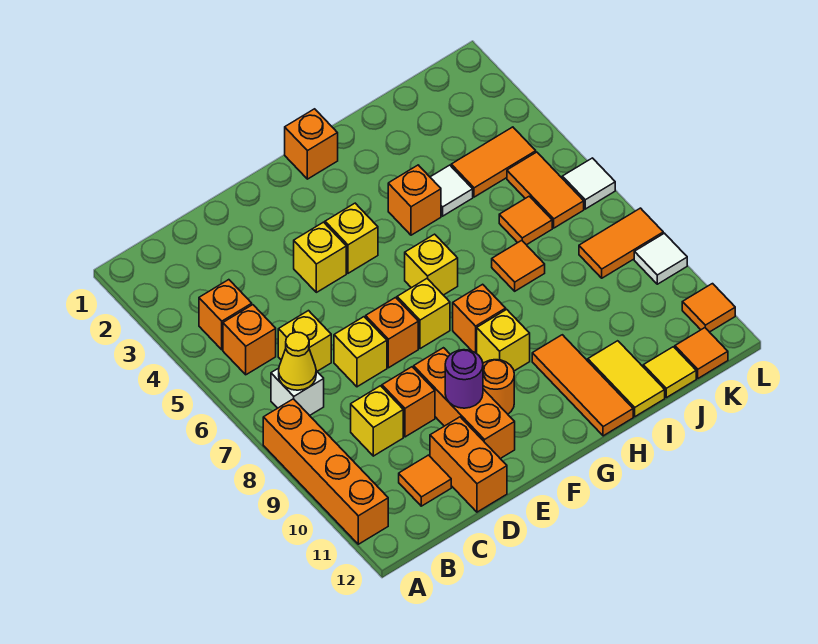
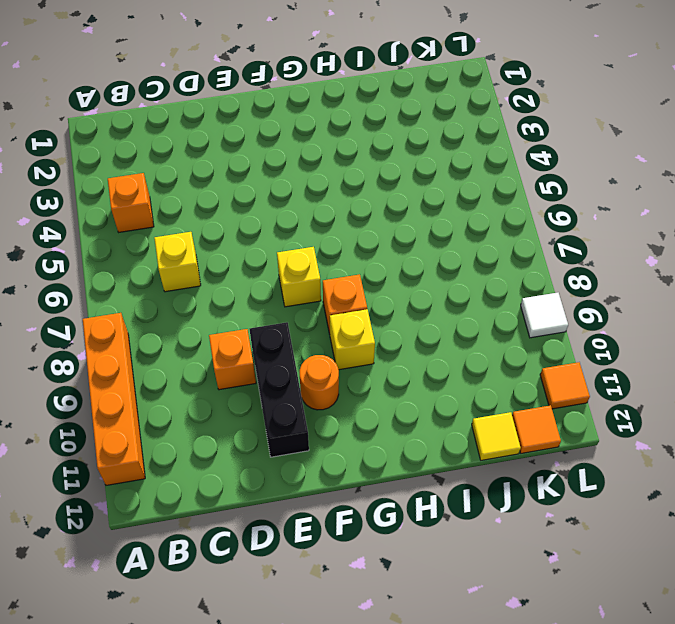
black 1x3 brick [250,322,309,457] -> orange 1x3 brick [414,348,515,459]
none -> orange 1x1 brick [223,305,276,375]
none -> white 1x1 brick [271,368,324,416]
none -> yellow 1x1 brick [351,386,403,456]
none -> orange 1x1 tile [399,455,451,506]

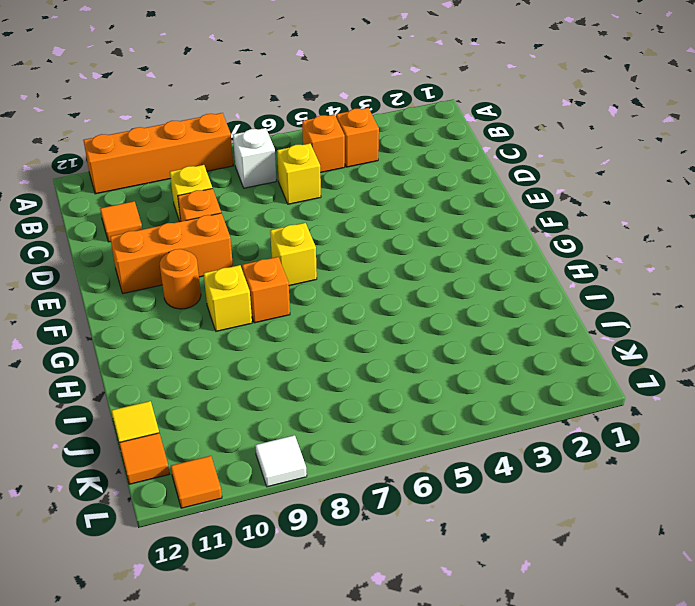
none -> yellow 1x1 brick [334,317,387,387]
none -> orange 1x2 brick [430,417,507,512]
none -> yellow 1x1 brick [294,222,346,292]
none -> orange 1x1 brick [366,298,418,368]

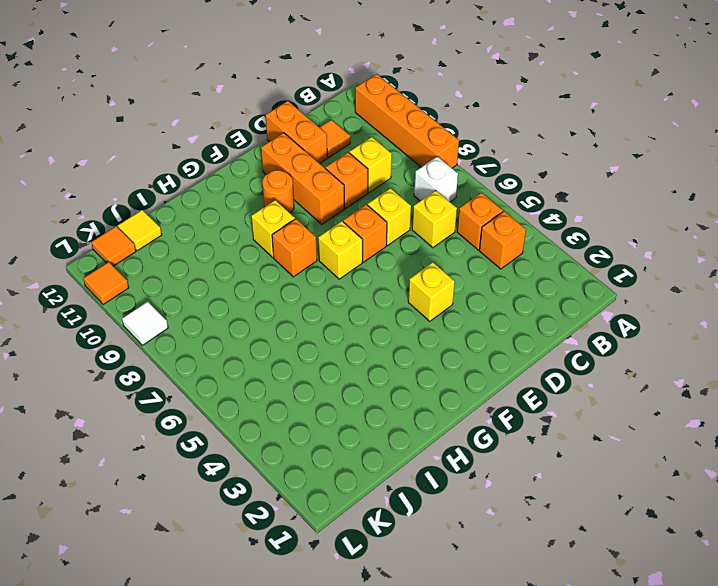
none -> yellow 1x1 brick [325,203,378,273]
none -> orange 1x1 brick [285,109,338,179]
none -> yellow 1x1 brick [405,234,458,295]
none -> orange 1x1 brick [388,165,441,235]

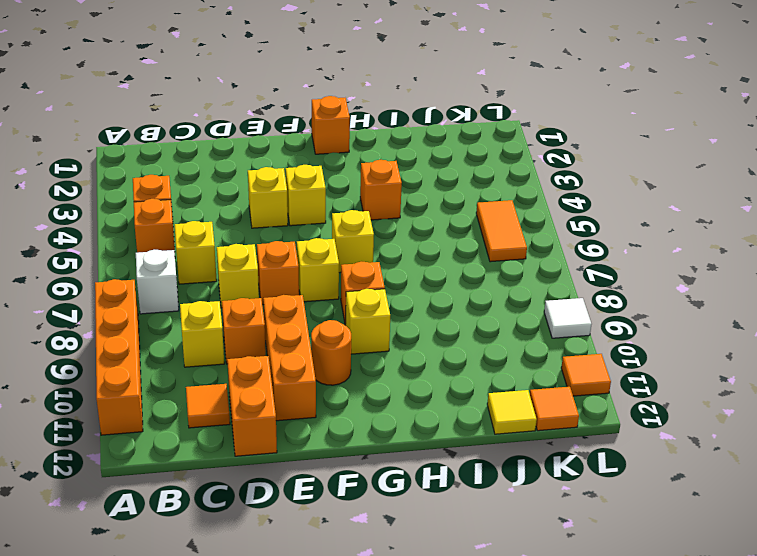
none -> orange 1x3 tile [532,335,633,436]
none -> white 1x1 tile [430,165,473,216]
none -> orange 1x1 tile [492,240,545,291]
none -> yellow 1x2 tile [588,341,665,417]

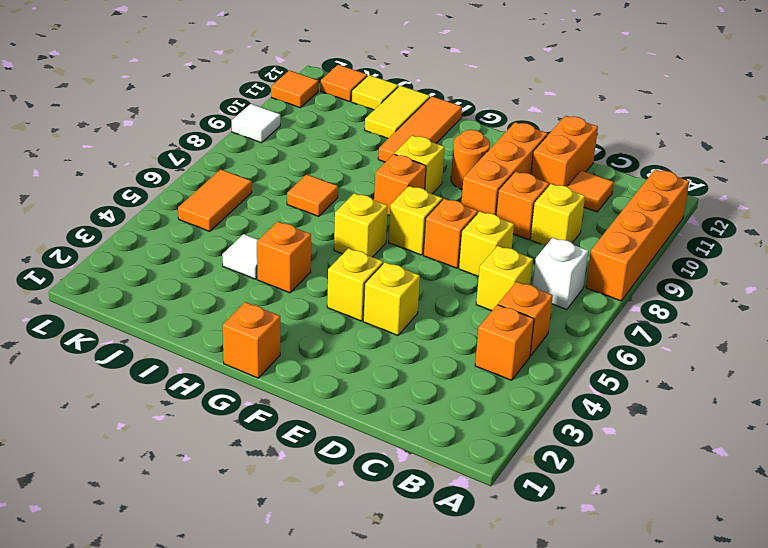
none -> orange 1x2 tile [451,127,536,197]
none -> orange 1x1 tile [499,196,552,245]
none -> orange 1x2 tile [579,208,663,278]
none -> white 1x1 tile [562,158,615,209]

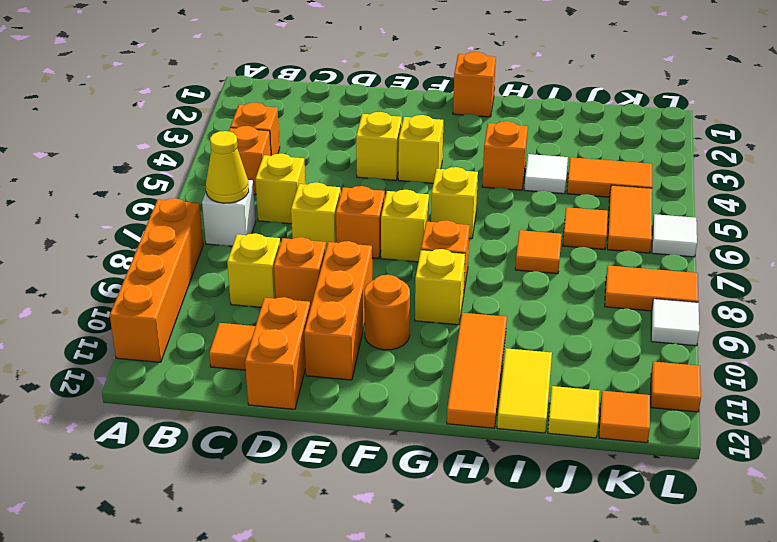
none -> purple 1x1 round brick [445,350,483,408]

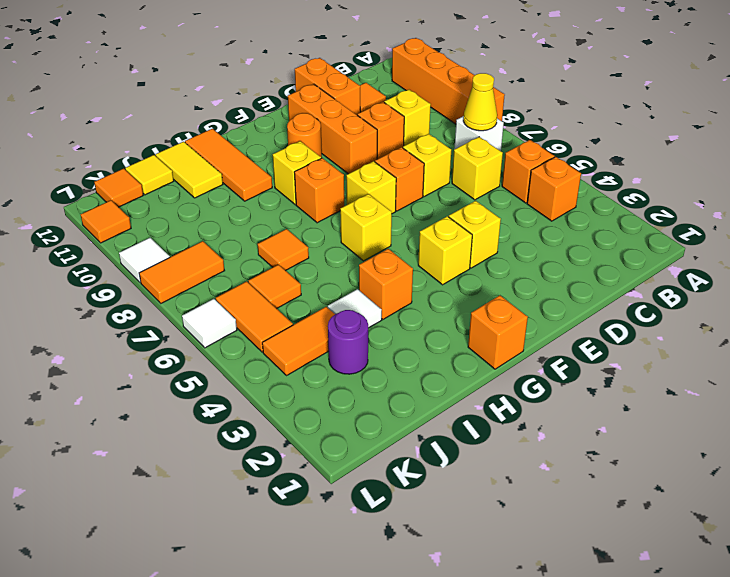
purple 1x1 round brick [328,310,368,374] -> purple 1x1 round brick moved to [445,350,483,408]

